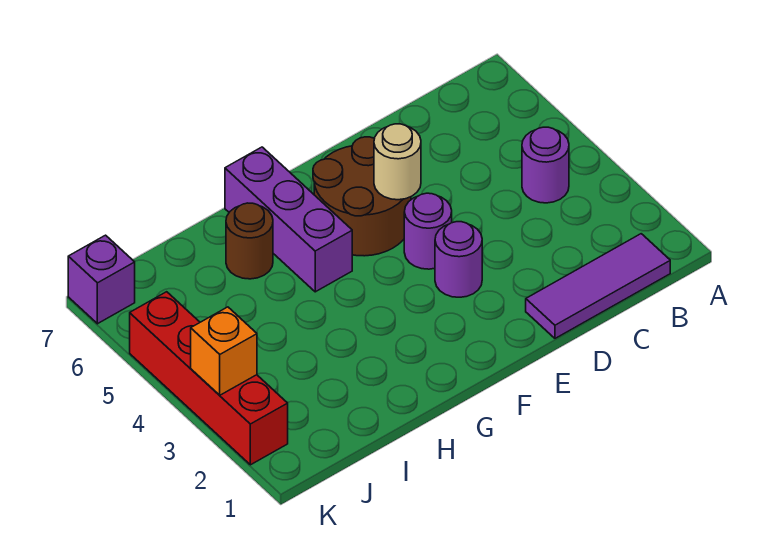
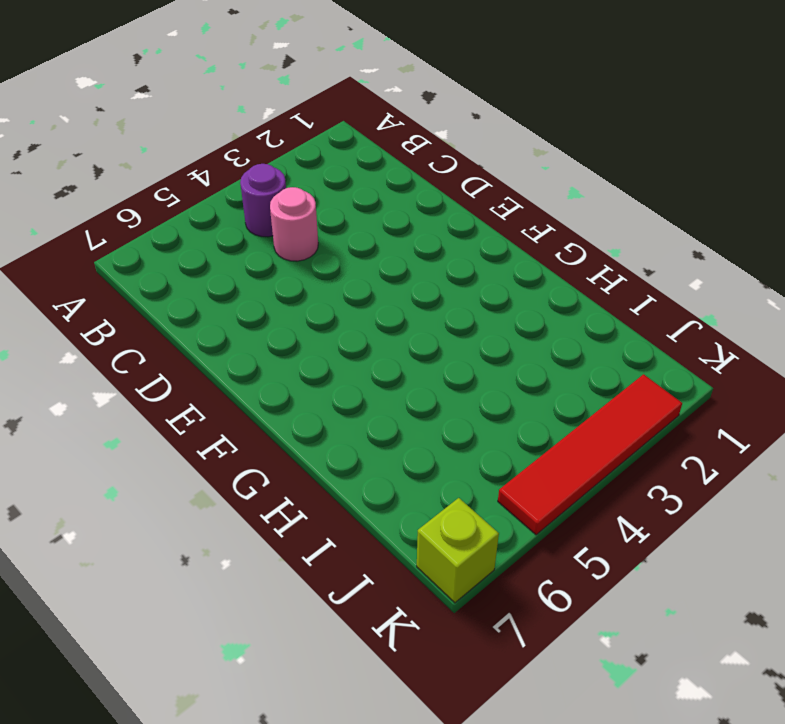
pink 1x1 round brick [270,187,318,261] -> none
red 1x4 tile [498,374,682,535] -> red 1x4 brick [130,292,288,465]
lime 1x1 brick [417,498,499,603] -> purple 1x1 brick [68,235,135,324]
none -> purple 1x3 tile [526,234,670,338]
none -> purple 1x1 round brick [435,222,482,297]

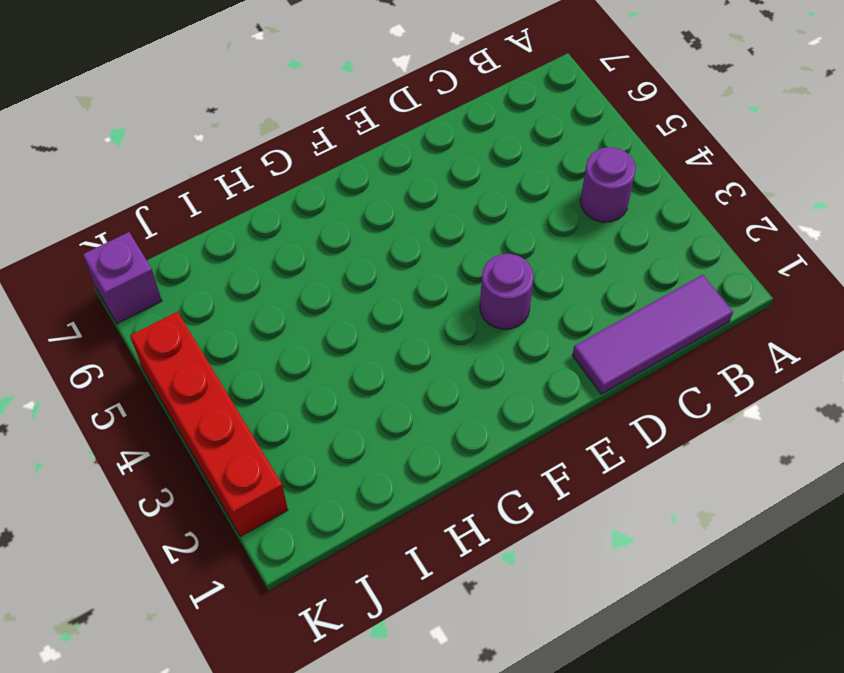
none -> purple 1x1 round brick [404,193,452,269]
none -> brown 2x2 round brick [313,137,411,256]

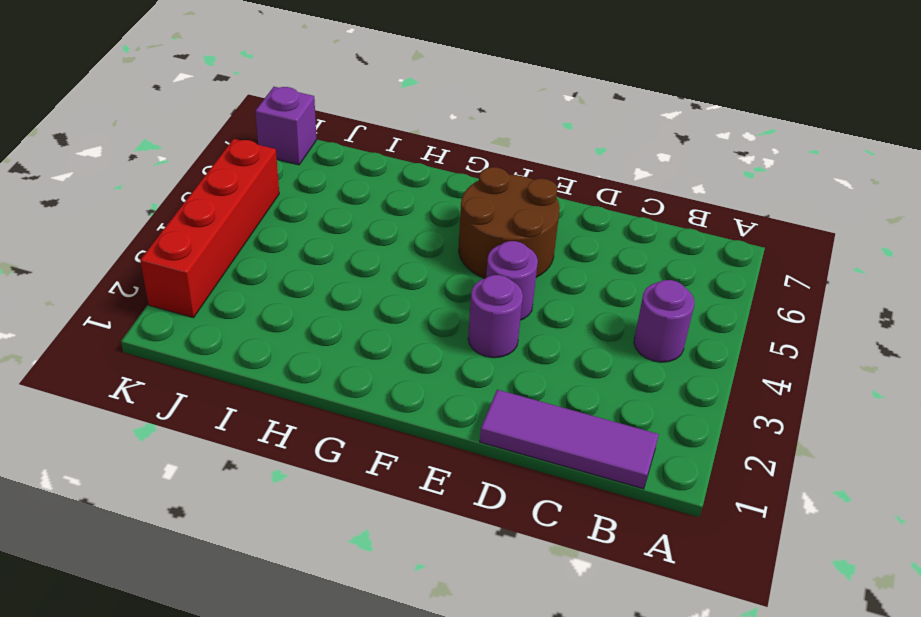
none -> purple 1x3 brick [225,147,352,292]
none -> brown 1x1 round brick [226,203,273,279]

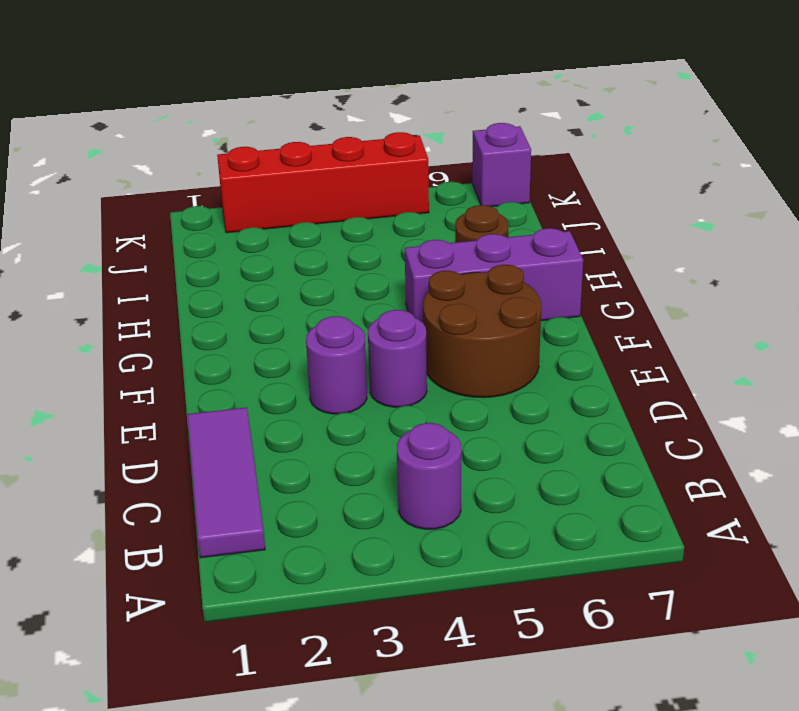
none -> tan 1x1 round brick [374,124,421,200]
none -> orange 1x1 brick [191,307,257,395]

